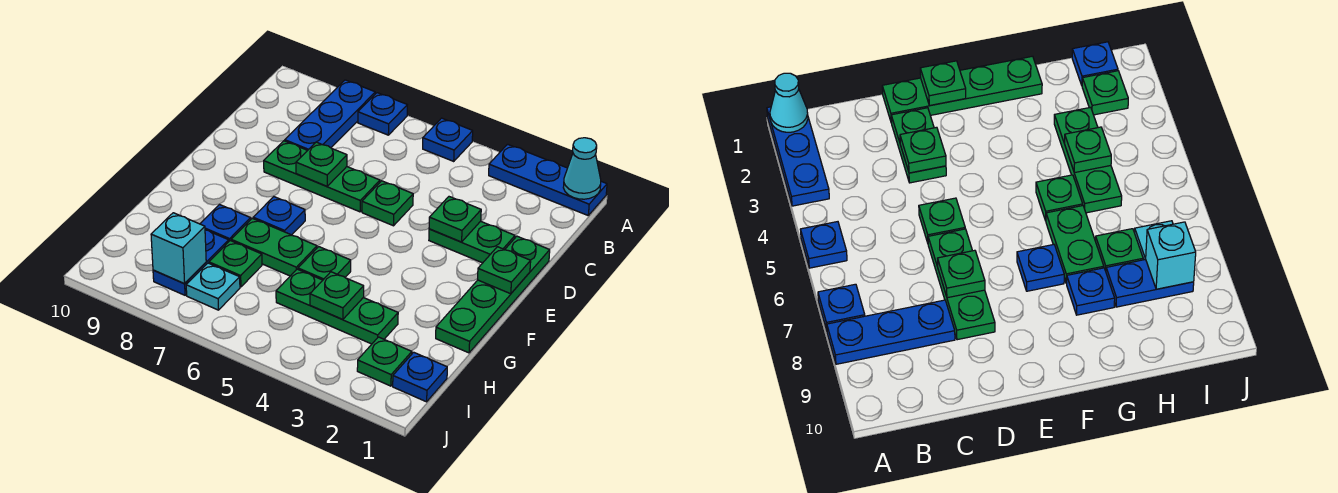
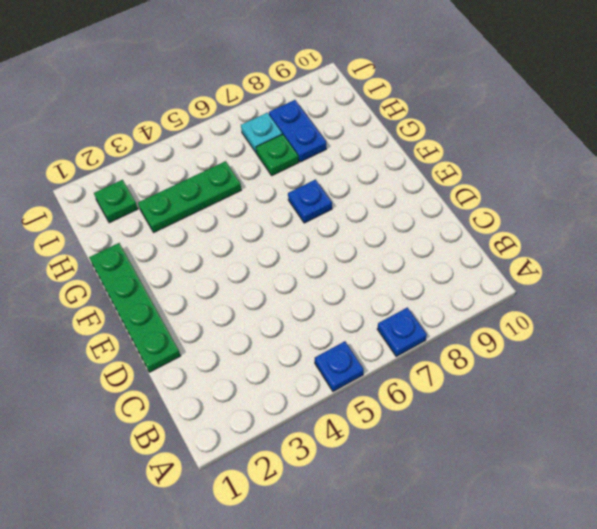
none -> blue 1x3 plate [489,144,607,215]
none -> blue 1x3 plate [285,80,375,150]
none -> green 1x2 plate [429,221,515,263]

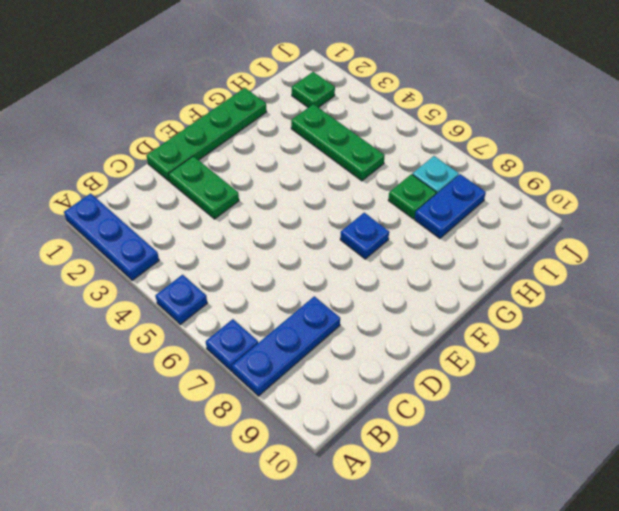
none -> green 1x1 plate [362,181,413,226]
none -> green 1x3 plate [264,141,380,212]
none -> green 1x1 plate [298,247,351,280]

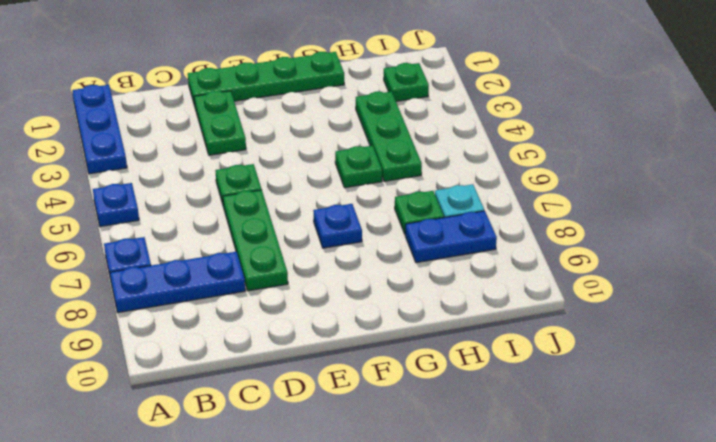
none -> green 1x2 plate [231,218,317,276]
none -> blue 1x1 plate [200,205,251,241]
none -> blue 1x1 plate [393,352,447,402]

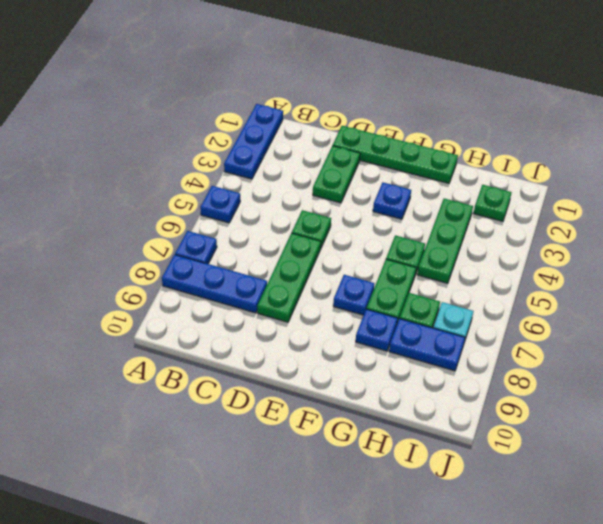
blue 1x1 plate [373,182,411,219] -> blue 1x1 plate moved to [393,352,447,402]
none -> cyan 1x1 cone [563,138,601,199]
none -> green 1x1 plate [429,197,481,242]
none -> green 1x1 plate [296,142,347,186]

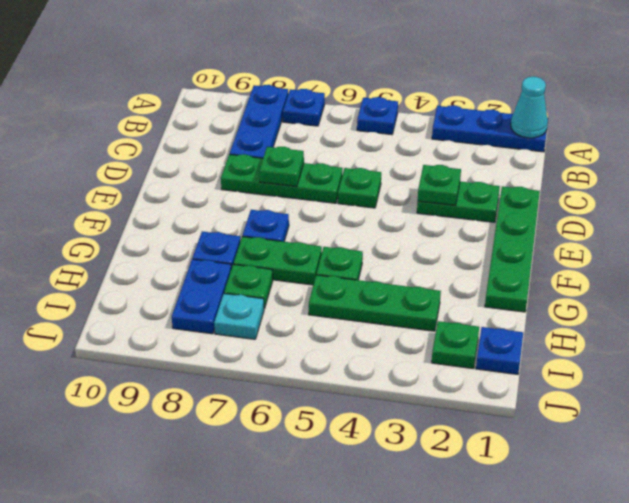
none -> green 1x1 plate [478,247,531,294]
none -> green 1x1 plate [310,272,364,320]
none -> cyan 1x1 brick [151,213,206,284]

